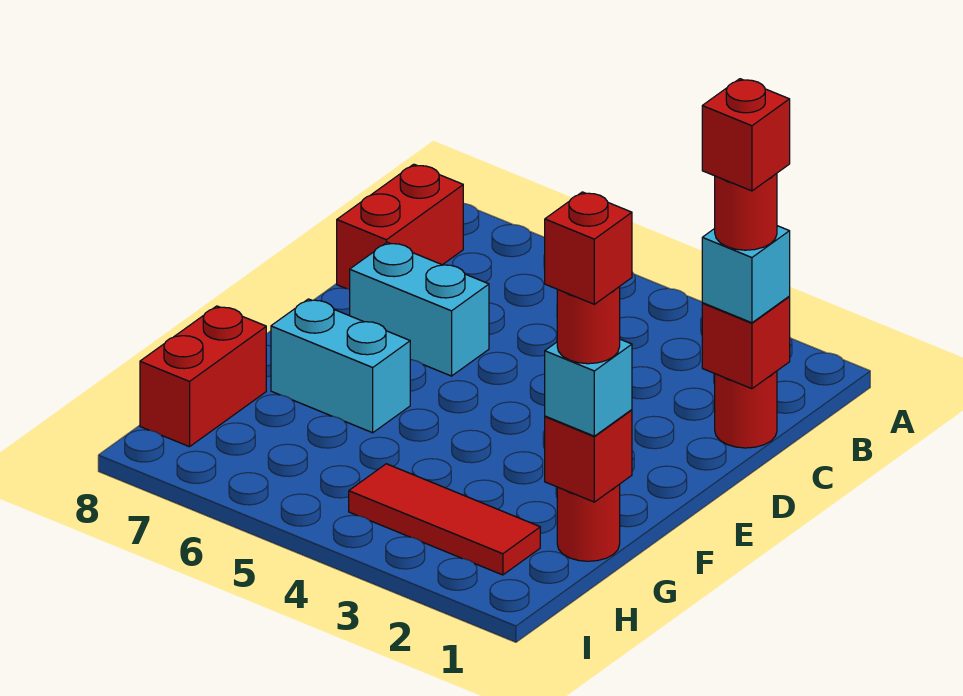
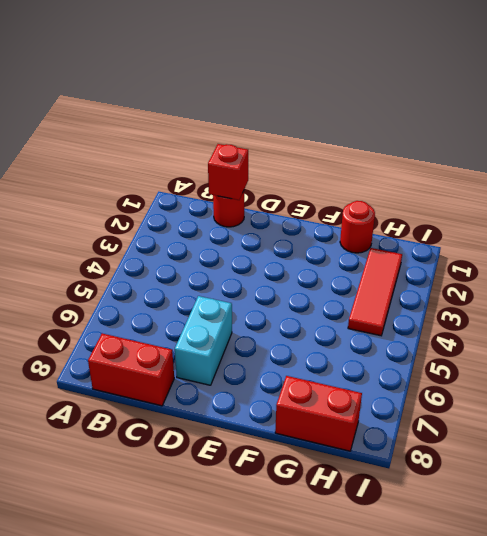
none -> cyan 1x2 brick [271,299,410,433]
none -> red 1x1 brick [545,410,632,502]
none -> cyan 1x1 brick [702,226,790,323]

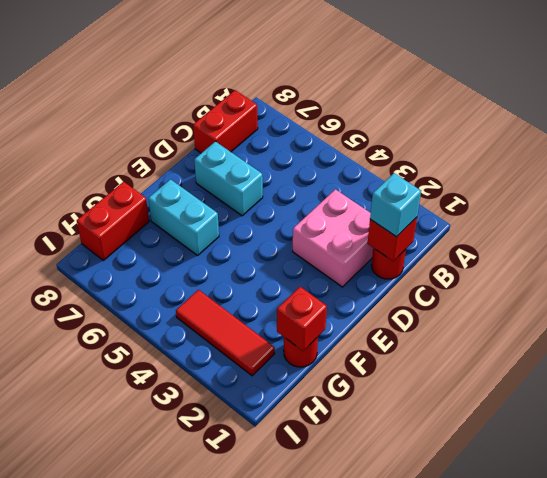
pink 2x2 brick [293,189,373,287] -> none
none -> cyan 1x1 brick [545,339,632,436]
none -> red 1x1 round brick [715,174,777,250]
none -> red 1x1 round brick [557,287,620,364]

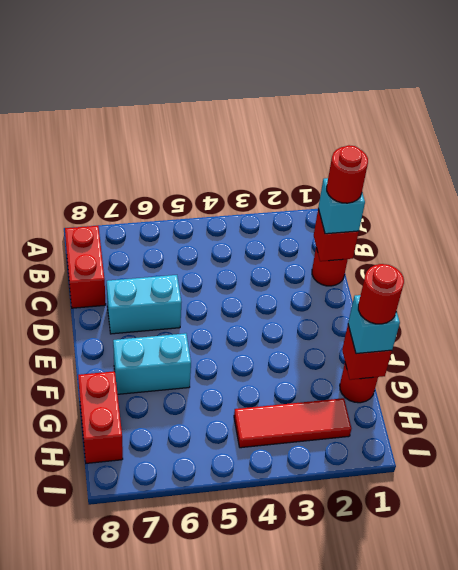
none -> red 1x1 brick [702,79,790,191]
none -> red 1x1 brick [545,192,632,304]

